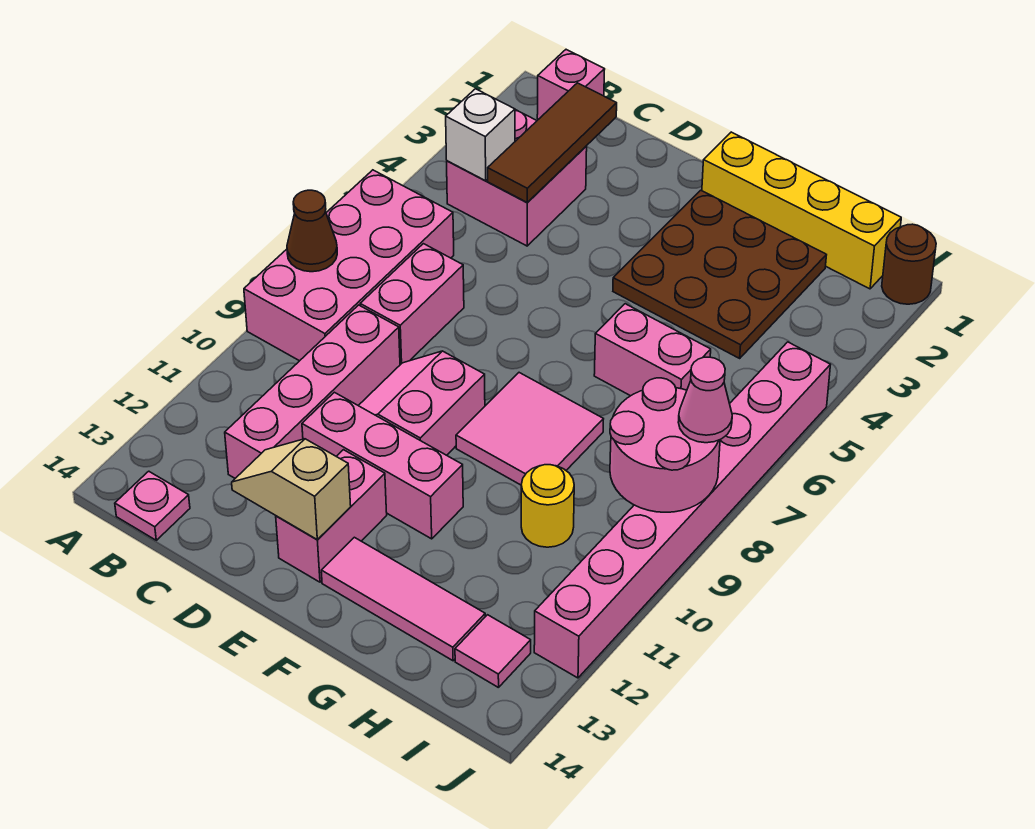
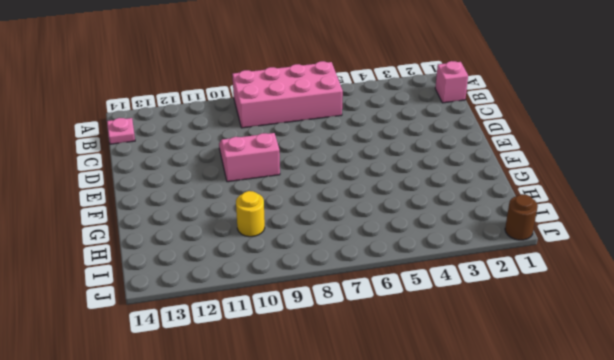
none -> pink 2x2 brick [447,110,587,246]
none -> pink 1x2 brick [360,244,464,365]
none -> pink 1x4 brick [225,305,400,478]

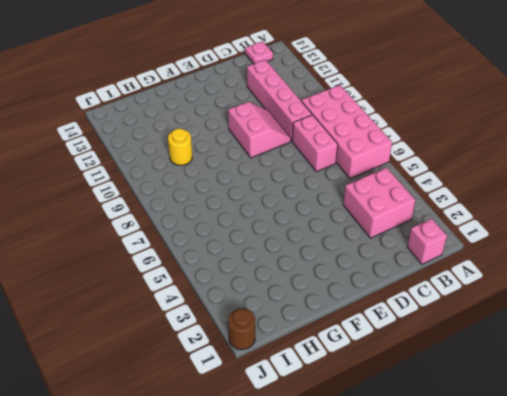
none -> pink 1x3 brick [302,392,463,539]
none -> pink 1x2 brick [276,450,387,582]
none -> yellow 1x4 brick [702,132,901,289]

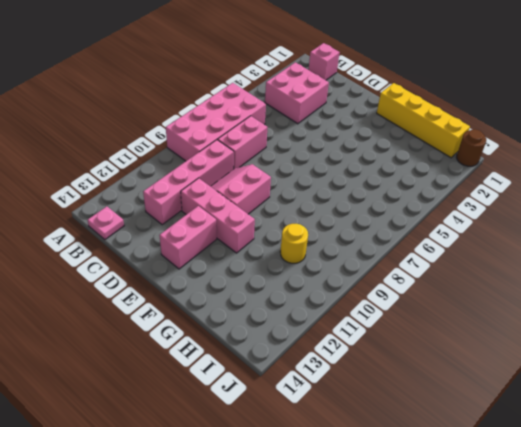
none -> brown 3x3 plate [613,190,826,358]
none -> pink 2x2 tile [456,373,603,485]
none -> pink 1x3 tile [321,537,485,661]

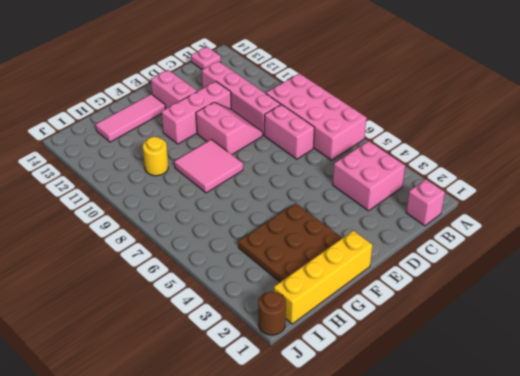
none -> pink 1x2 brick [594,304,711,396]
none -> pink 1x1 tile [455,615,531,688]
none -> pink 1x8 brick [534,342,830,678]

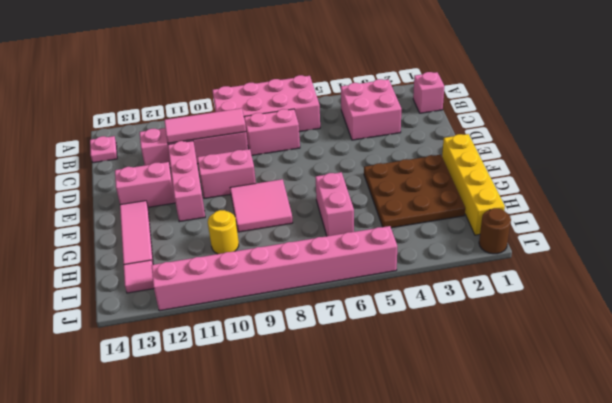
pink 1x3 tile [164,108,246,143] -> none
none -> brown 1x1 cone [287,190,337,272]
none -> white 1x1 brick [446,89,515,181]
none -> brown 1x3 tile [488,83,617,203]

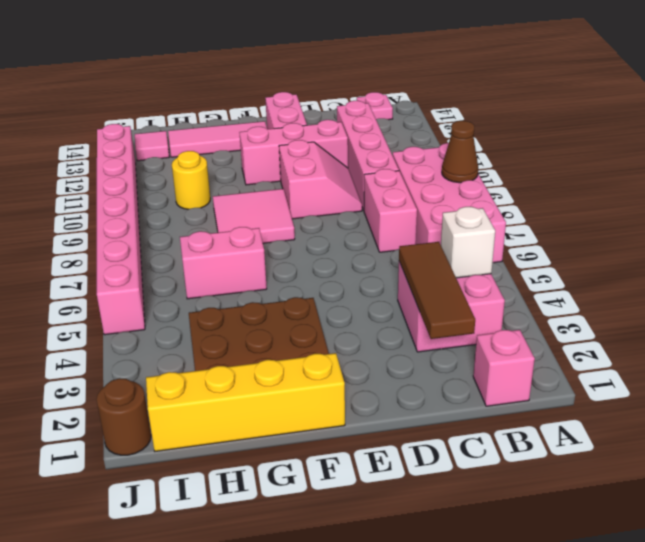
none -> tan 1x2 slope [232,439,351,539]
none -> pink 2x2 round brick [610,378,720,512]
none -> pink 1x1 cone [678,357,732,443]

